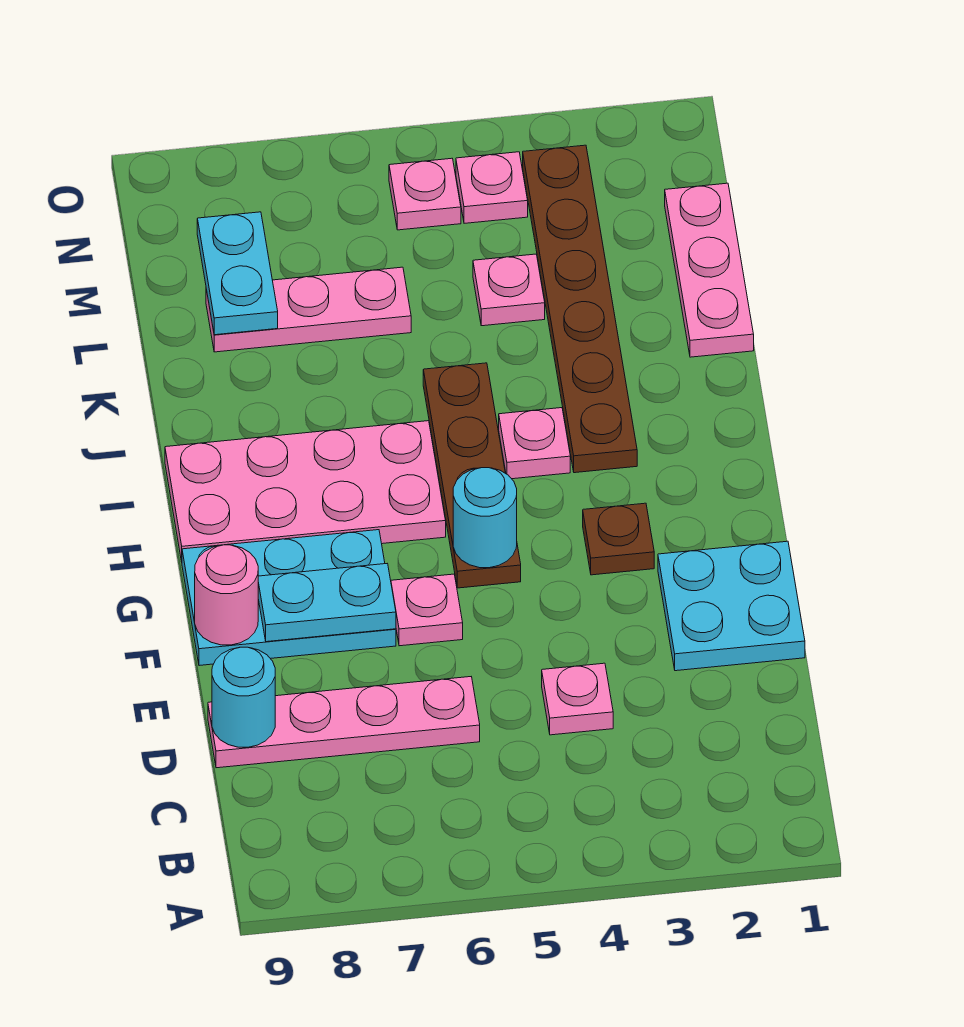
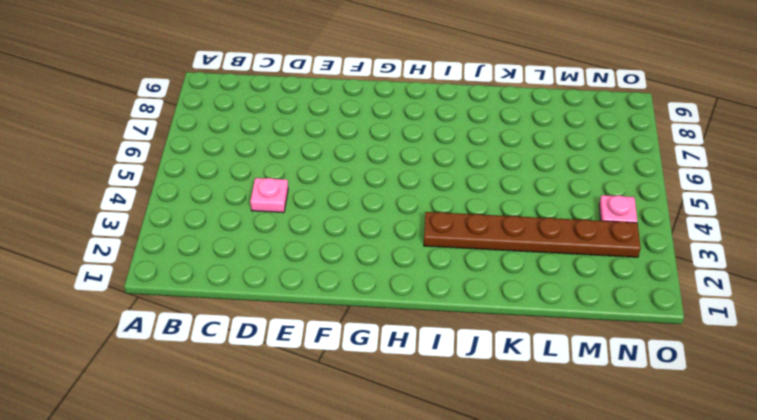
none -> pink 1x4 plate [208,677,480,768]
none -> cyan 2x2 plate [658,541,805,671]
none -> pink 1x1 plate [391,574,463,646]

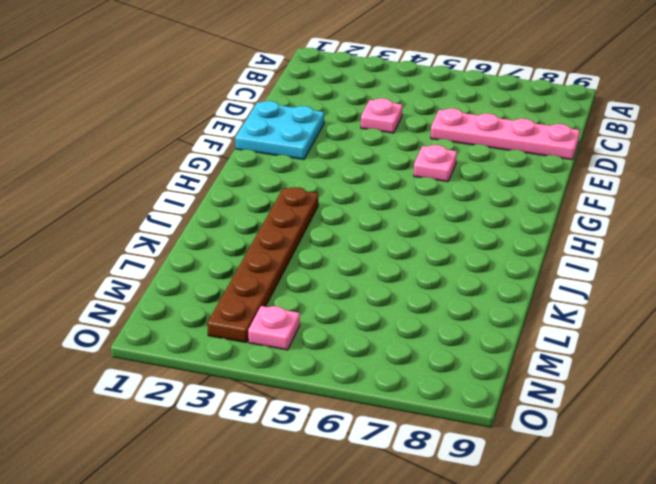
none -> cyan 2x3 plate [182,530,396,666]
none -> brown 1x1 plate [583,503,654,575]
none -> brown 1x4 plate [423,363,521,588]

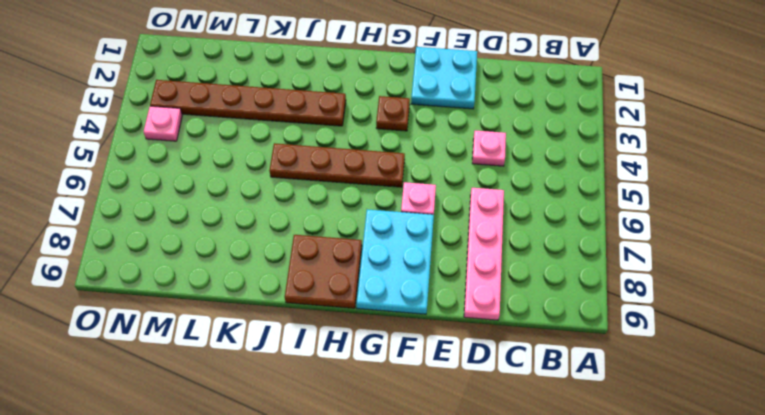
brown 2x2 plate [285,235,362,308] -> pink 2x4 plate [165,421,446,562]
none -> pink 1x1 plate [499,408,570,479]
none -> pink 1x3 plate [665,183,754,357]
none -> pink 1x1 plate [473,254,545,326]

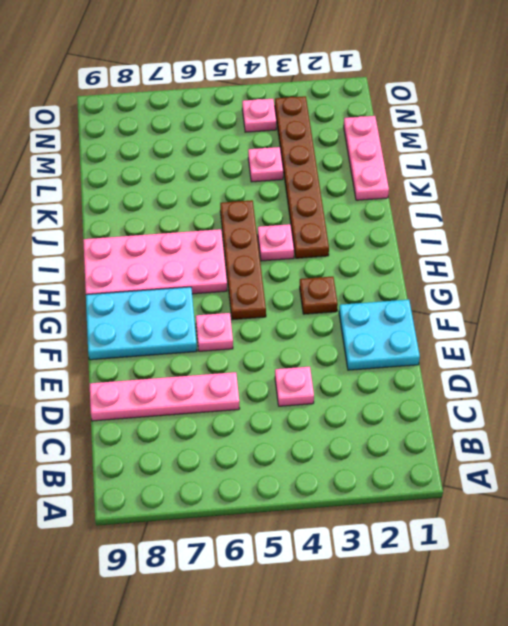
none -> pink 1x3 plate [206,267,411,352]
none -> pink 1x1 plate [389,158,461,230]
none -> cyan 1x1 round brick [212,647,275,747]

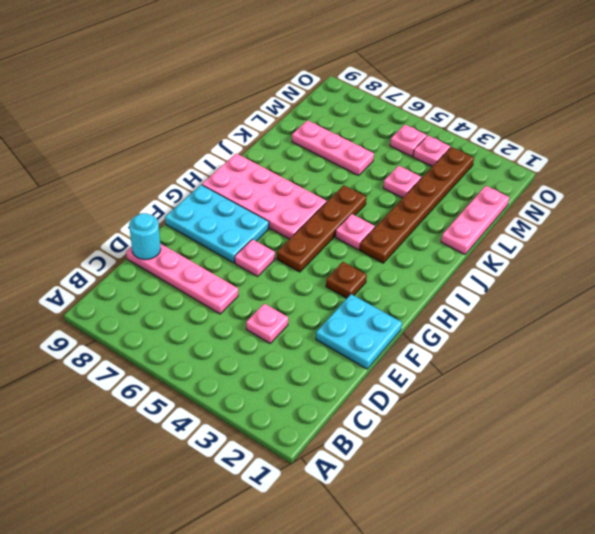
none -> cyan 1x2 plate [258,564,396,642]
none -> pink 1x1 round brick [195,545,258,645]
none -> cyan 1x1 round brick [453,468,517,568]

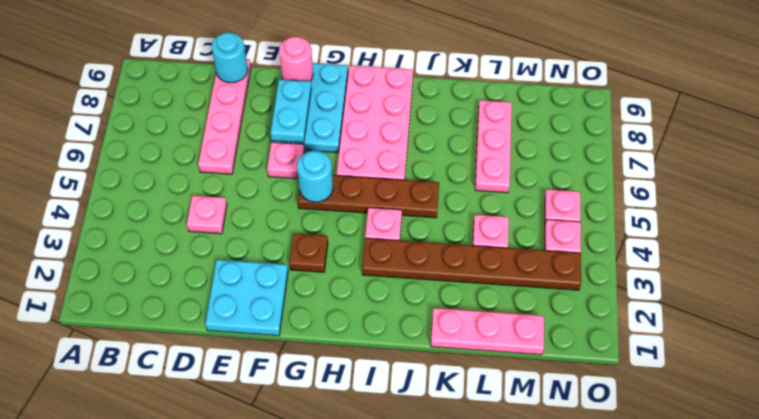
none -> cyan 1x2 plate [197,212,278,335]

